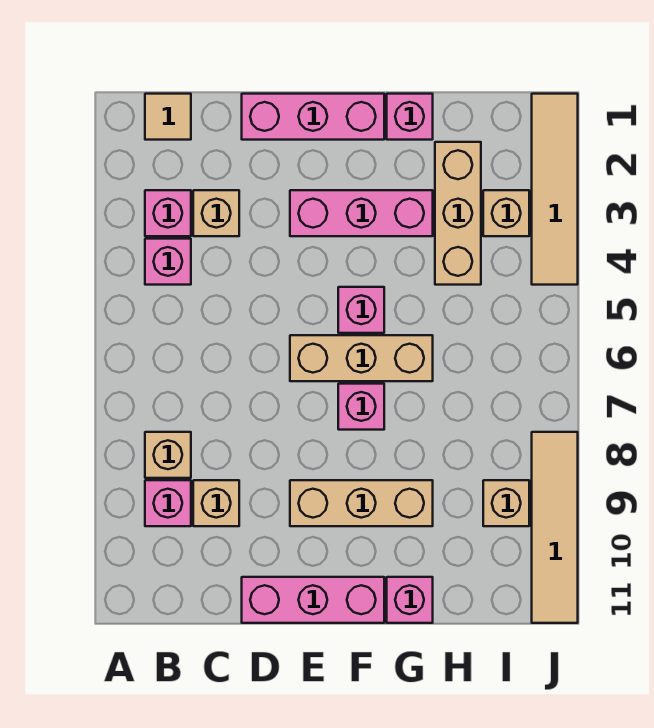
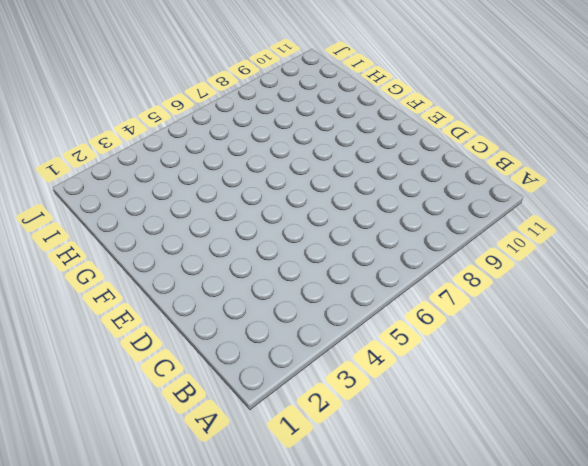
none -> tan 1x1 tile [145,94,191,140]
none -> pink 1x1 brick [145,190,191,236]
none -> pink 1x1 brick [145,239,191,285]

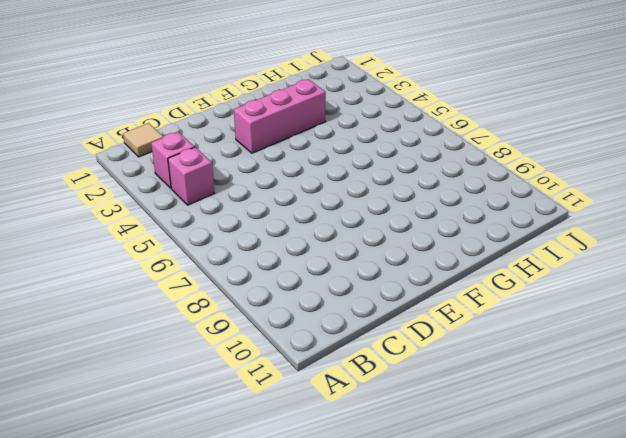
none -> tan 1x1 brick [145,432,191,478]
none -> pink 1x1 brick [145,480,191,526]
none -> tan 1x1 brick [193,190,239,236]

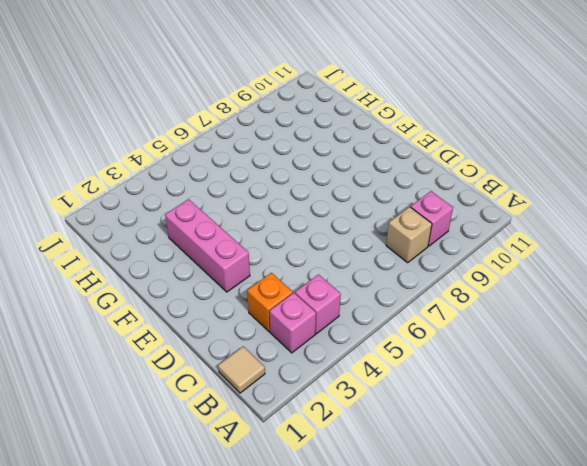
orange 1x1 brick [247,273,293,332] -> tan 1x1 brick [193,190,239,236]
none -> tan 1x1 brick [193,480,239,526]
none -> pink 1x3 brick [242,94,384,140]
none -> pink 1x3 brick [242,577,384,623]

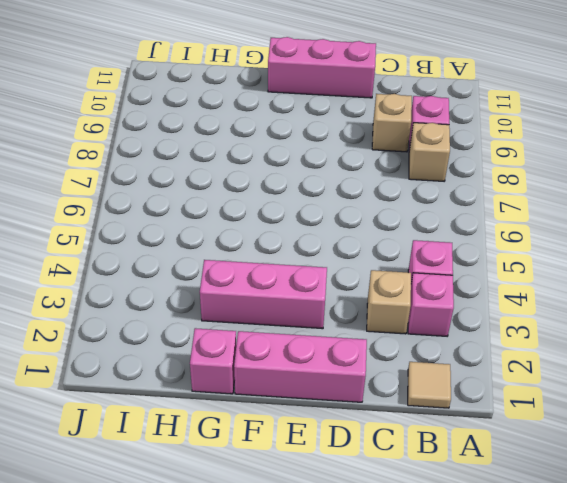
none -> tan 1x3 brick [290,335,433,381]
none -> tan 1x3 brick [290,480,433,526]
none -> pink 1x1 brick [338,287,384,333]

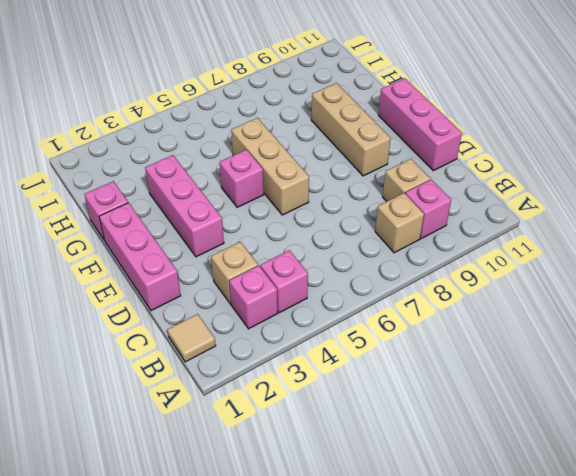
none -> pink 1x1 brick [338,384,384,430]
none -> pink 1x1 brick [387,577,433,623]
none -> tan 1x3 brick [435,142,481,285]

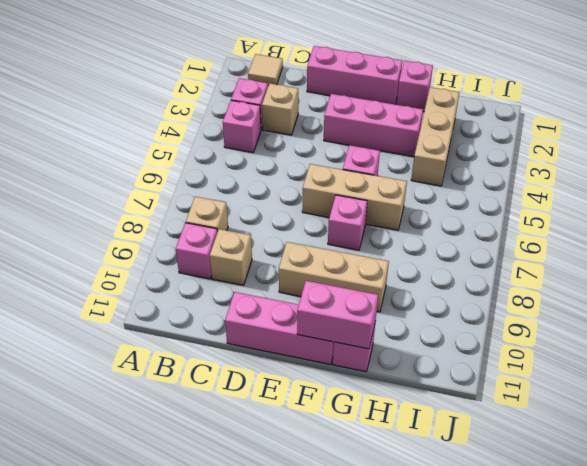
pink 1x2 brick [297,281,378,349] -> none
none -> tan 1x1 brick [483,190,529,236]
none -> tan 1x1 brick [483,480,529,526]
none -> tan 1x4 tile [532,94,578,285]

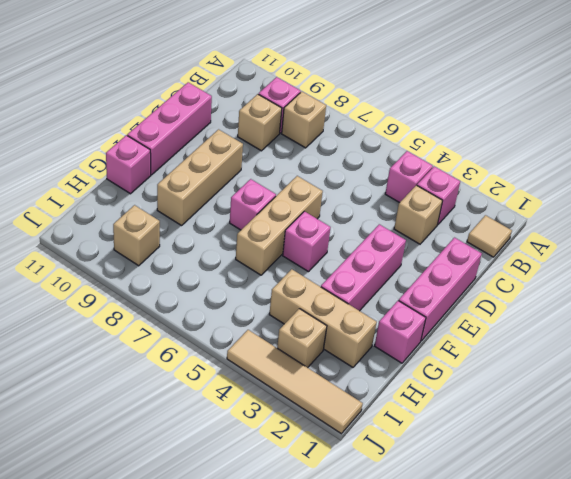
none -> tan 1x4 tile [532,432,578,623]

